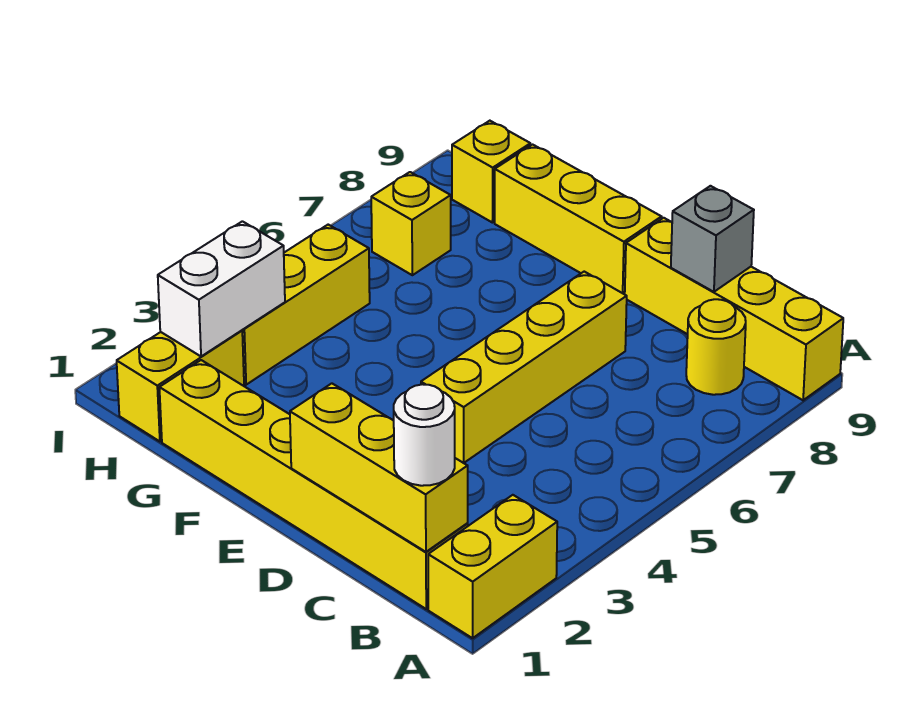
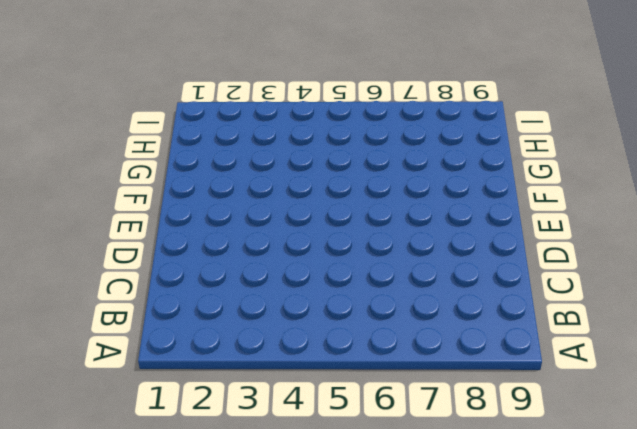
none -> yellow 1x2 brick [428,495,557,638]
none -> yellow 1x4 brick [625,218,843,400]
none -> yellow 1x6 brick [159,360,468,609]

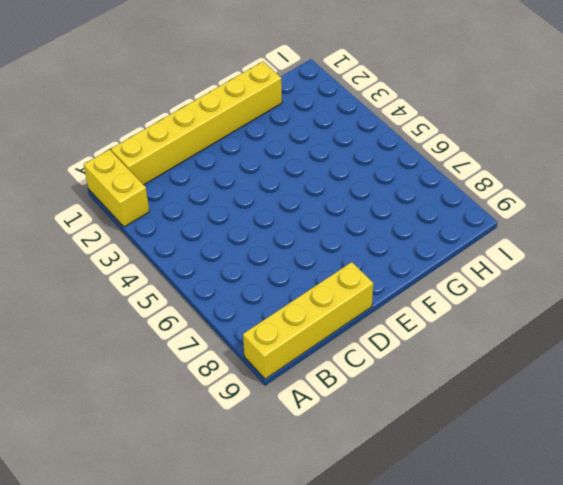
none -> yellow 1x1 round brick [686,299,746,395]
none -> yellow 1x4 brick [421,272,627,463]
none -> yellow 1x3 brick [495,145,661,294]

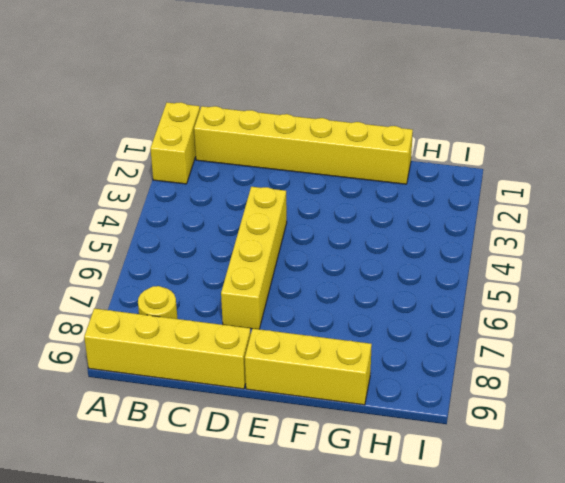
none -> yellow 1x2 brick [117,330,244,441]
none -> yellow 1x3 brick [242,225,370,385]
none -> yellow 1x1 brick [371,172,451,275]

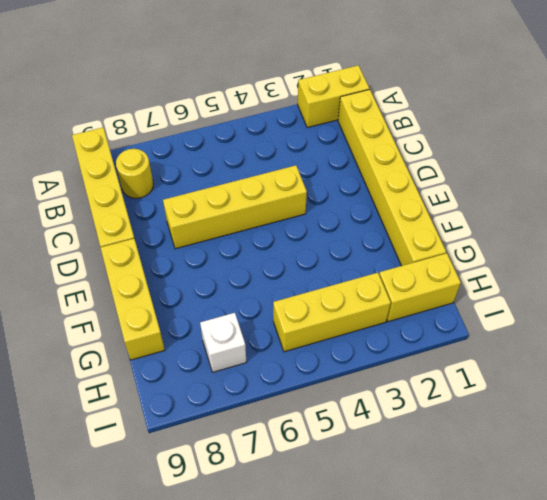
white 1x1 brick [200,313,246,372] -> yellow 1x1 brick [371,172,451,275]
none -> yellow 1x1 brick [452,121,530,223]
none -> yellow 1x3 brick [290,383,468,552]
none -> grey 1x1 brick [671,186,754,292]

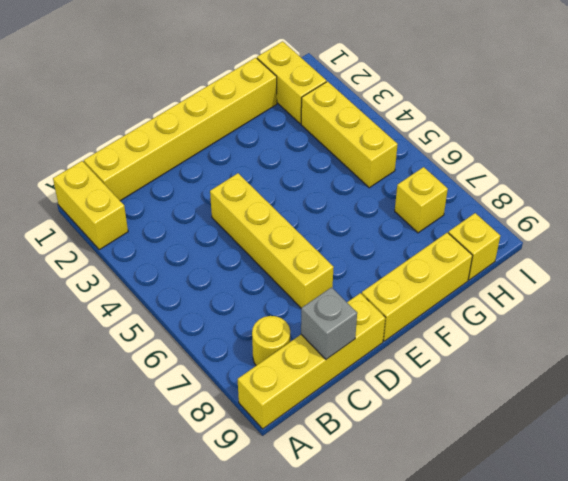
none -> yellow 1x3 brick [290,383,468,552]
none -> white 1x2 brick [158,221,285,356]
none -> white 1x1 round brick [394,384,455,486]

